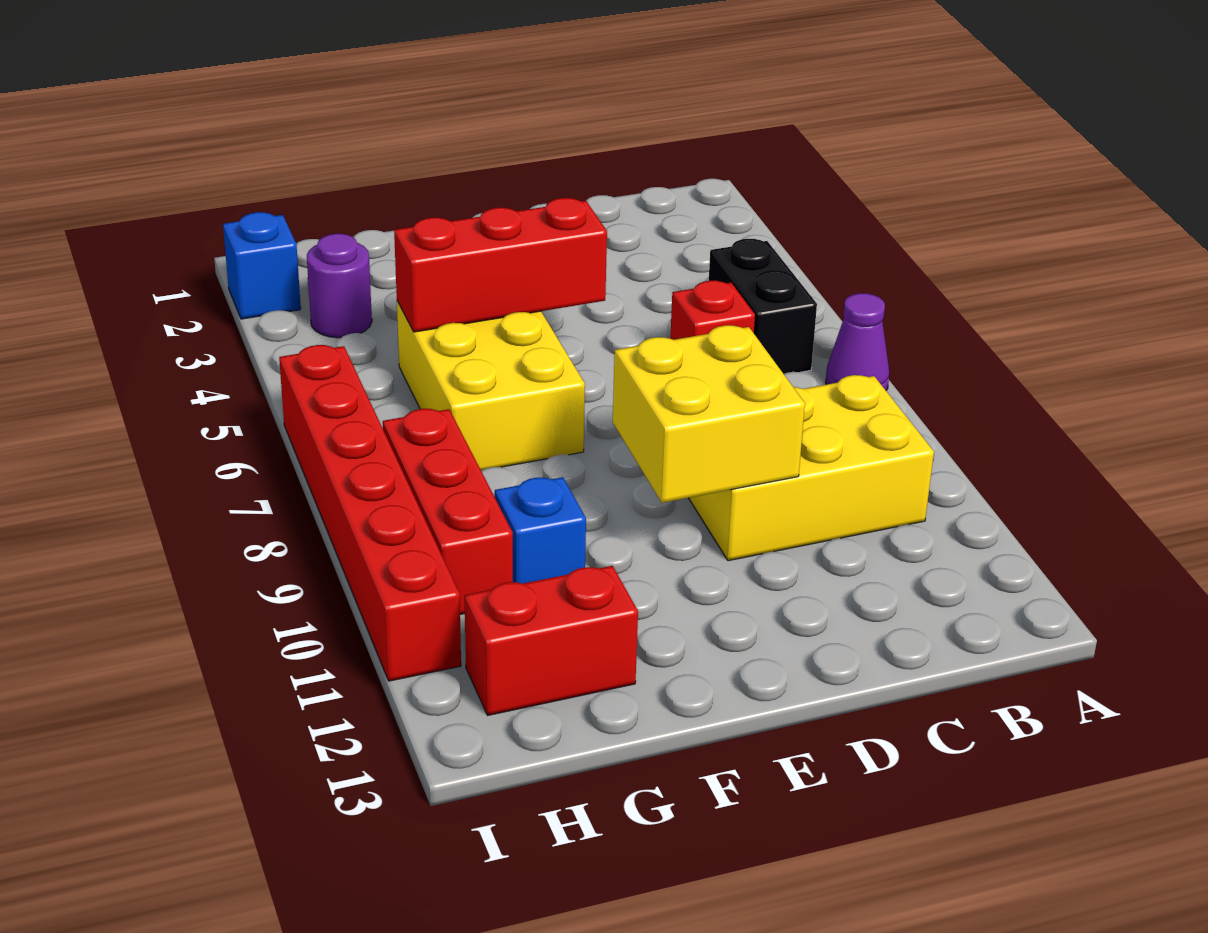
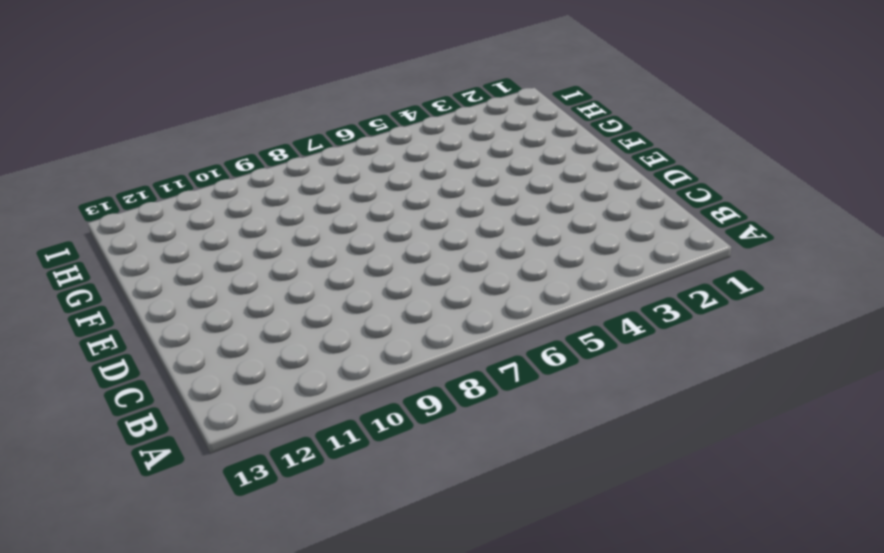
none -> purple 1x1 cone [826,293,889,390]
none -> black 1x2 brick [709,239,817,374]
none -> yellow 2x3 brick [689,375,934,561]

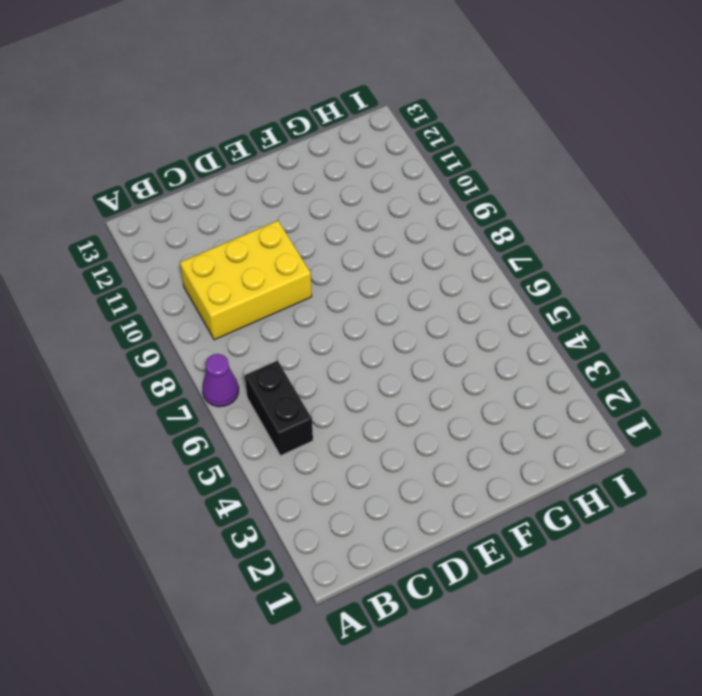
none -> red 1x1 brick [670,281,755,340]
none -> yellow 2x3 brick [397,301,585,470]
none -> blue 1x1 brick [495,477,586,584]

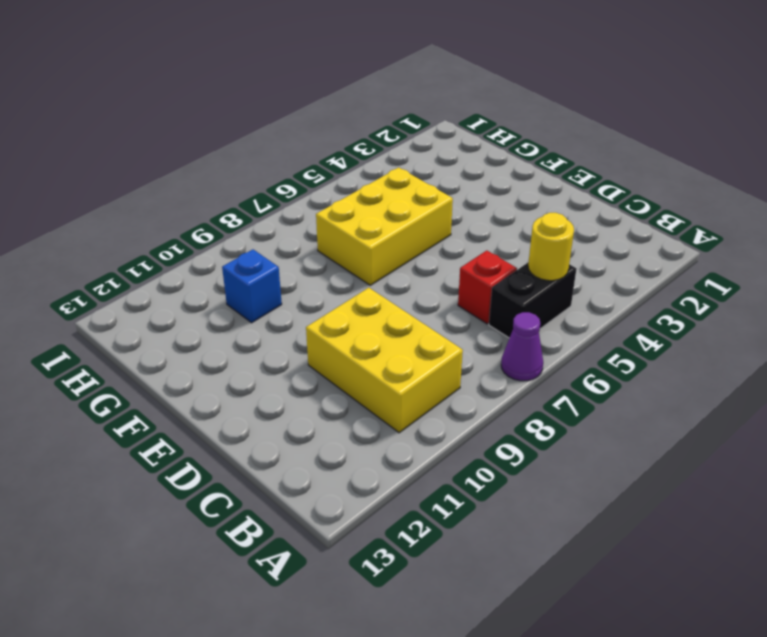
yellow 1x1 round brick [528,213,574,281] -> none
none -> red 1x2 brick [464,566,638,715]
none -> purple 1x1 round brick [307,234,372,338]
none -> red 1x3 brick [383,409,513,614]

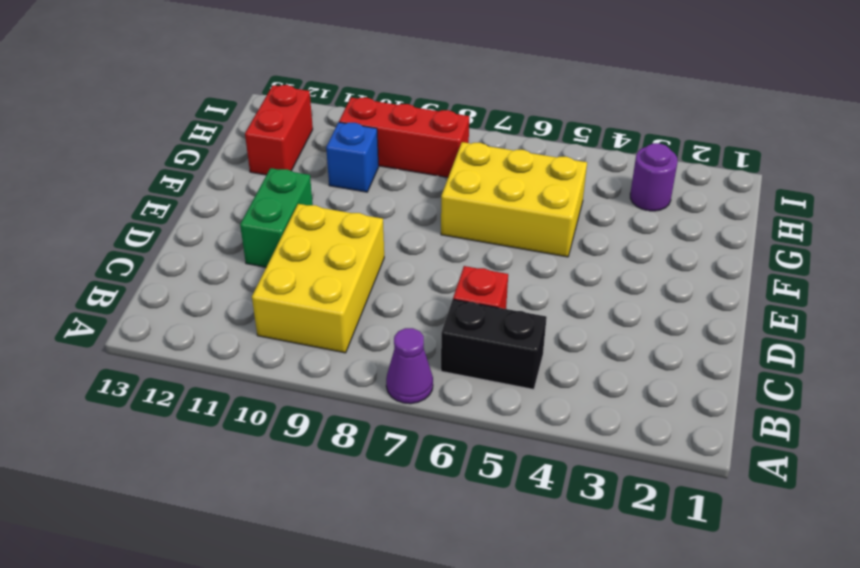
green 1x2 brick [240,168,313,267] -> none
none -> blue 1x1 brick [223,212,301,319]
none -> red 1x6 brick [279,345,461,681]
none -> yellow 2x2 brick [613,325,805,503]

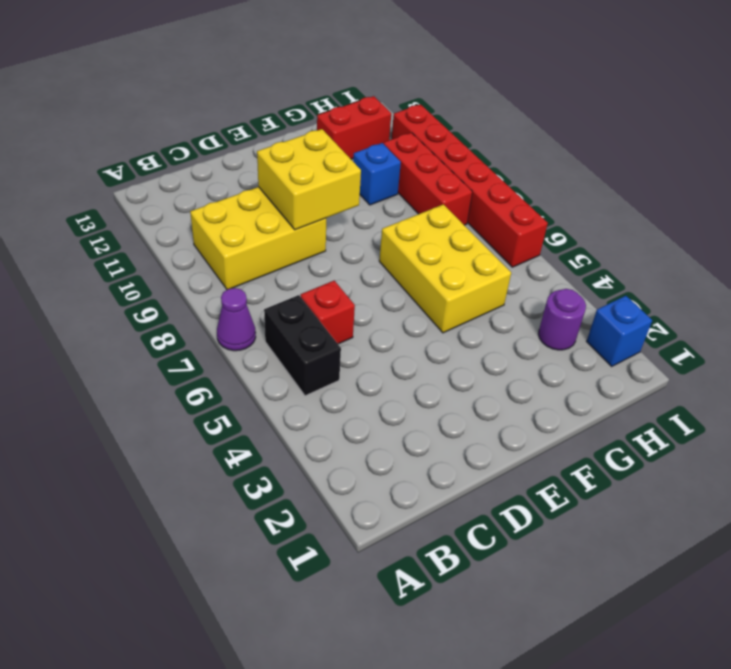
none -> red 1x3 brick [394,198,607,332]

